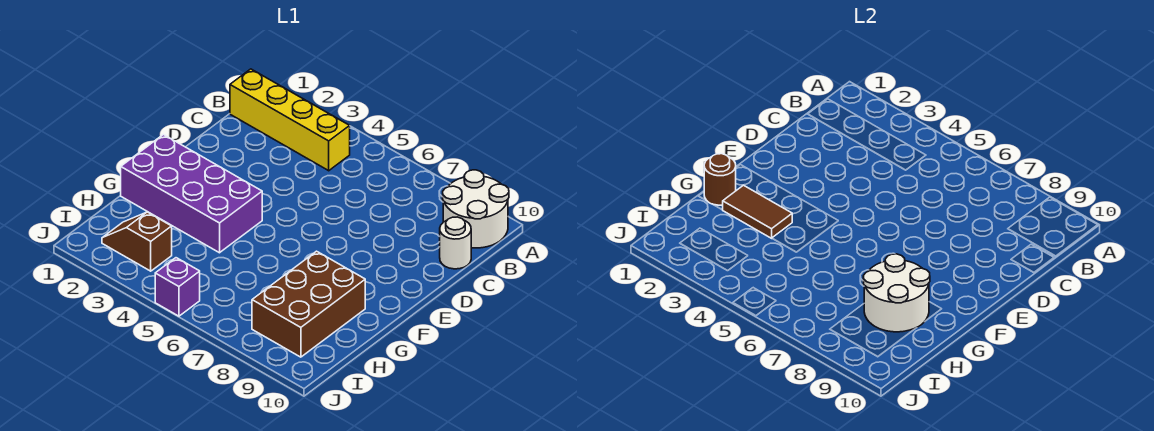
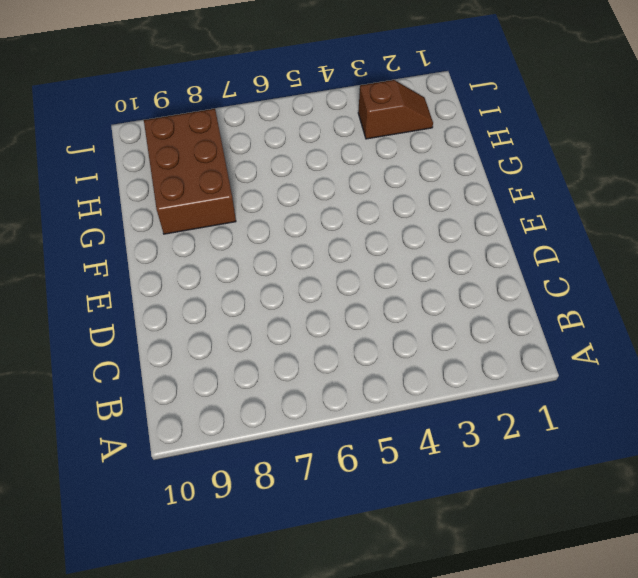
none -> white 2x2 round brick [443,170,509,248]
none -> yellow 1x4 brick [230,69,350,171]

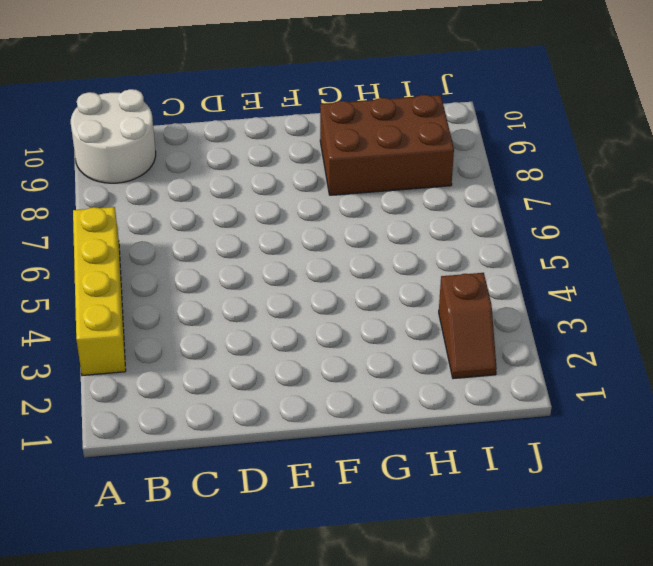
yellow 1x4 brick [73,207,126,376] -> yellow 1x4 brick moved to [230,69,350,171]
none -> white 1x1 round brick [440,217,471,269]
none -> purple 2x4 brick [121,135,262,253]

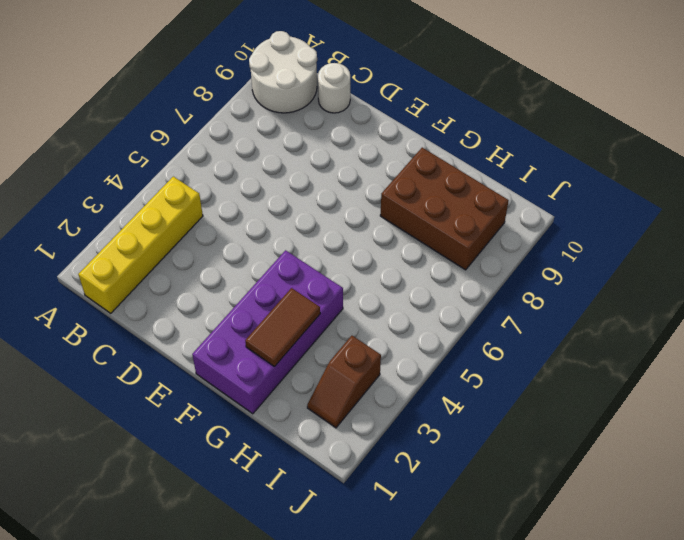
none -> purple 1x1 brick [155,258,200,316]
none -> brown 1x1 round brick [704,154,736,205]

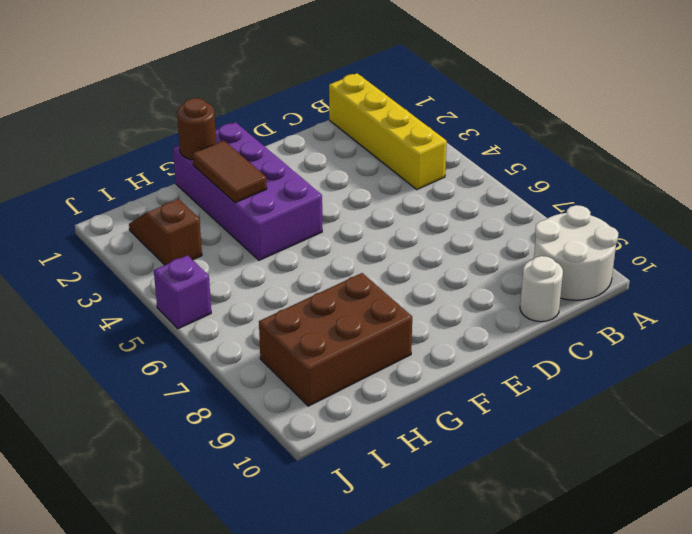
none -> white 2x2 round brick [863,254,930,332]

